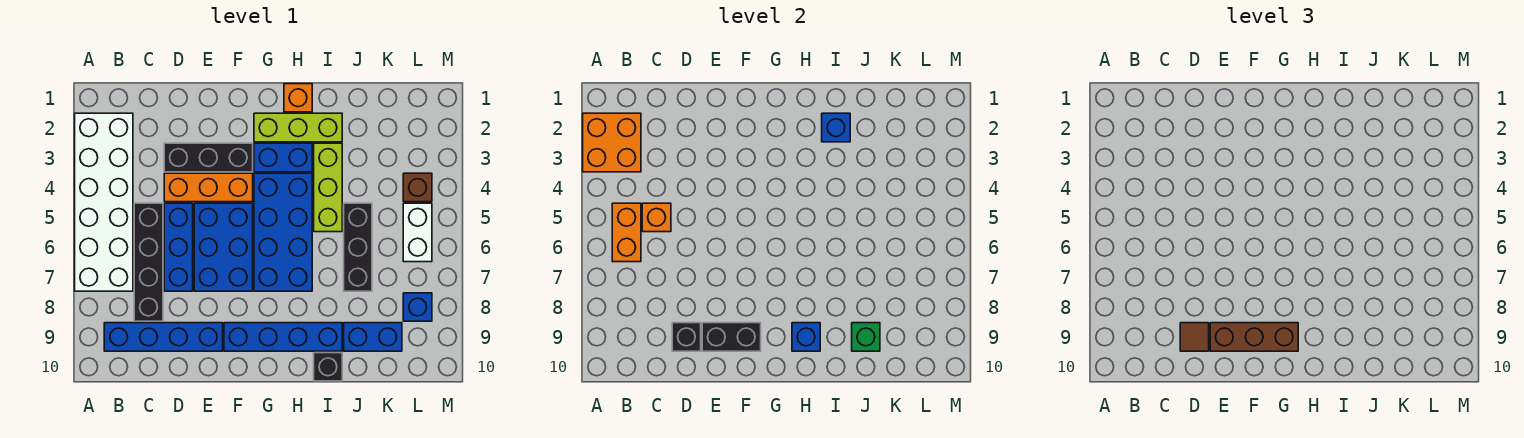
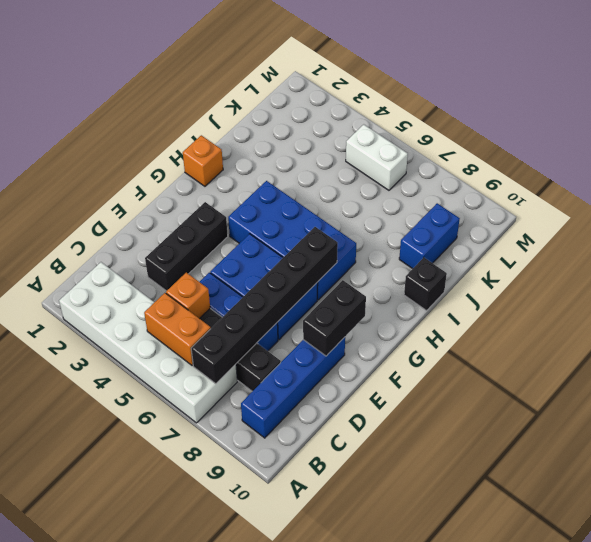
black 1x6 brick [191,227,338,384] -> none
none -> orange 1x3 brick [164,173,253,202]
none -> blue 1x4 brick [224,323,342,351]
none -> lime 1x3 brick [254,113,342,142]

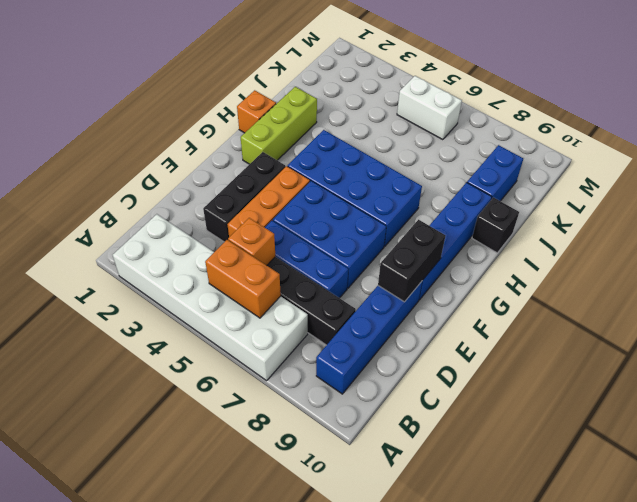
none -> blue 1x2 brick [254,143,312,172]
none -> lime 1x3 brick [314,143,342,232]
none -> black 1x3 brick [344,203,372,291]

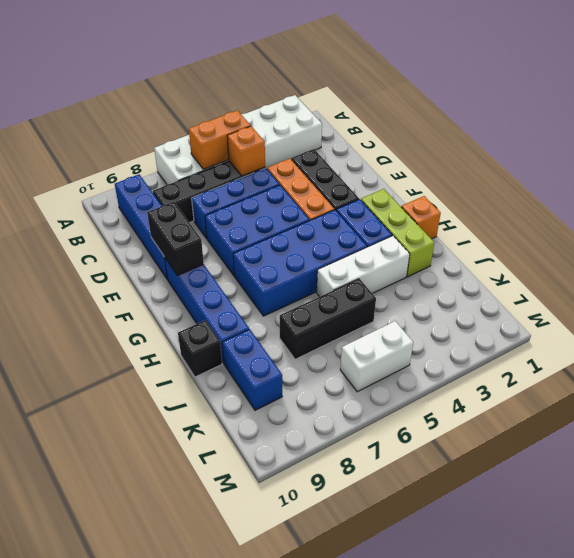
white 1x3 brick [317,236,410,297] -> lime 1x3 brick [314,143,342,232]
none -> brown 1x1 brick [403,173,432,202]
none -> blue 1x1 brick [403,293,432,321]
none -> orange 2x2 brick [583,113,641,172]

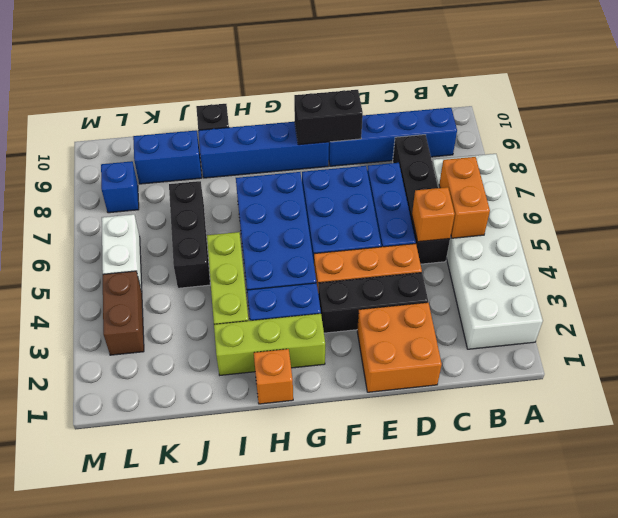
orange 2x2 brick [357,303,442,392] -> orange 2x2 brick moved to [583,113,641,172]
brown 1x2 brick [103,271,144,355] -> brown 1x1 brick [403,173,432,202]
none -> black 1x1 brick [672,323,701,351]
none -> blue 1x1 brick [792,323,820,351]
none -> blue 1x1 brick [822,113,850,142]

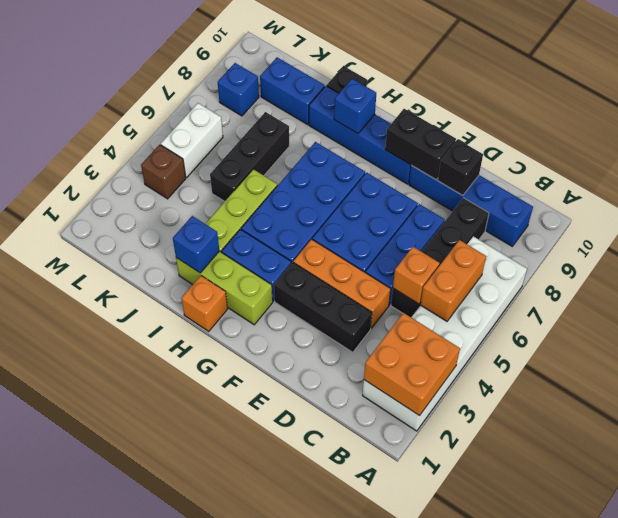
none -> green 1x1 brick [852,323,880,351]
none -> brown 1x1 tile [1180,323,1209,351]
none -> brown 1x3 brick [1210,323,1298,351]

